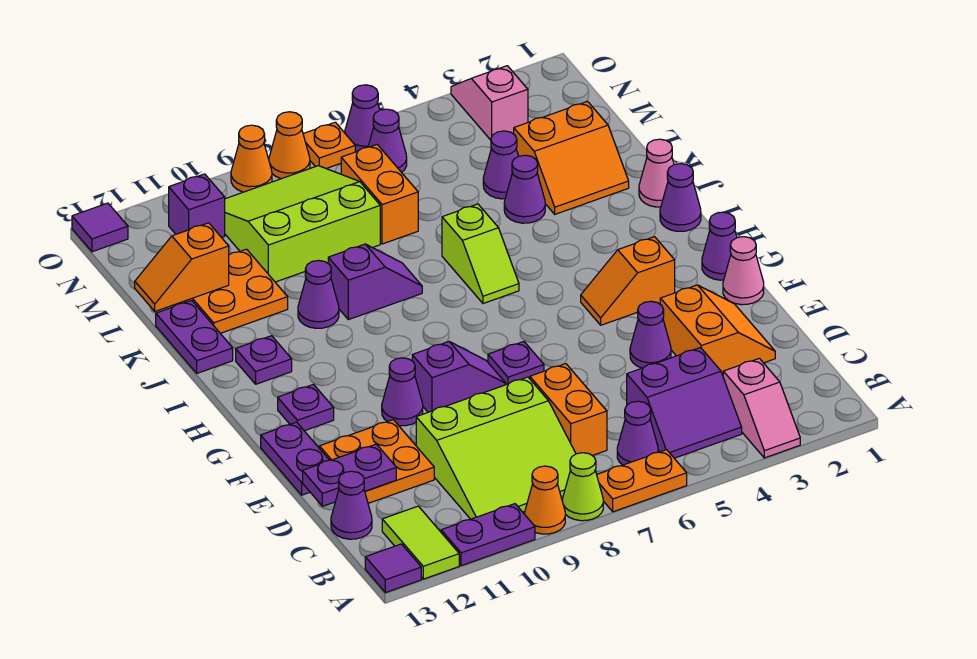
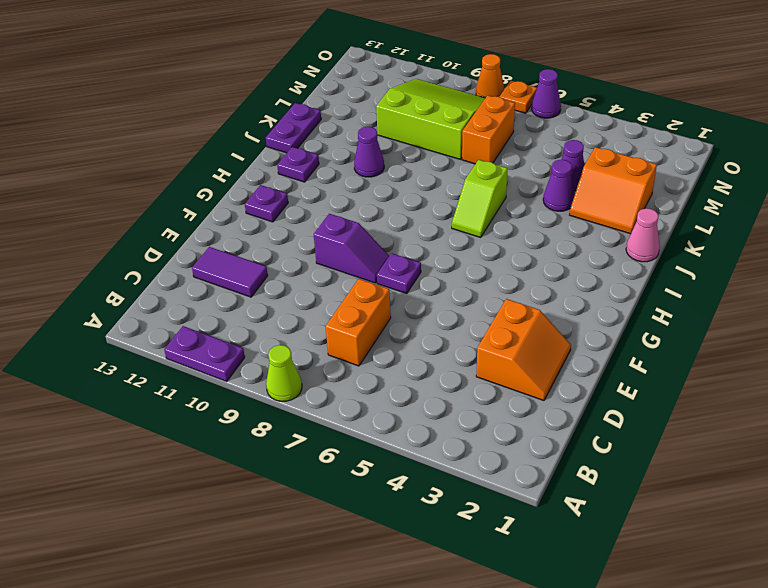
purple 1x2 tile [192,247,268,297] -> orange 2x2 plate [319,420,434,503]
none -> pink 1x2 slope [723,358,800,458]
none -> orange 1x2 plate [597,450,687,512]
none -> orange 1x1 cone [525,466,565,534]
none -> lime 1x2 tile [382,506,459,579]

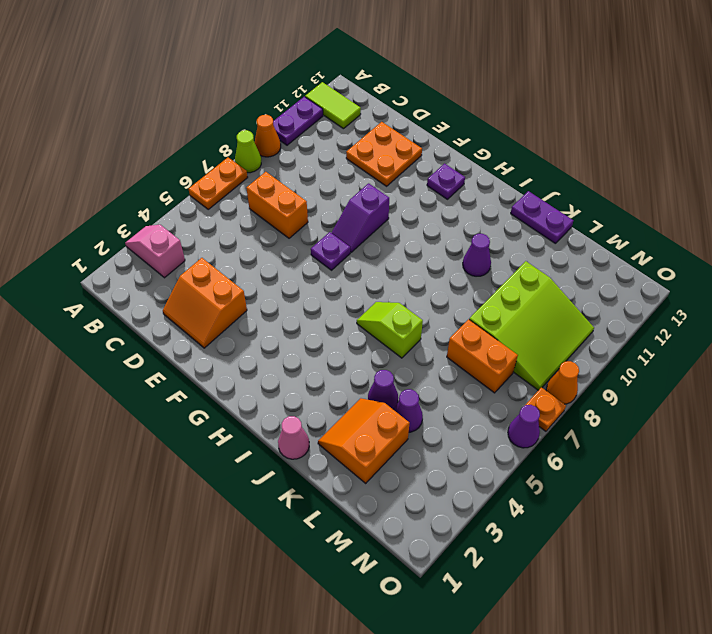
none -> purple 1x1 tile [365,544,421,593]
none -> purple 2x2 slope [627,348,742,458]
none -> purple 1x1 cone [617,401,658,465]
none -> lime 3x3 slope [416,377,576,519]

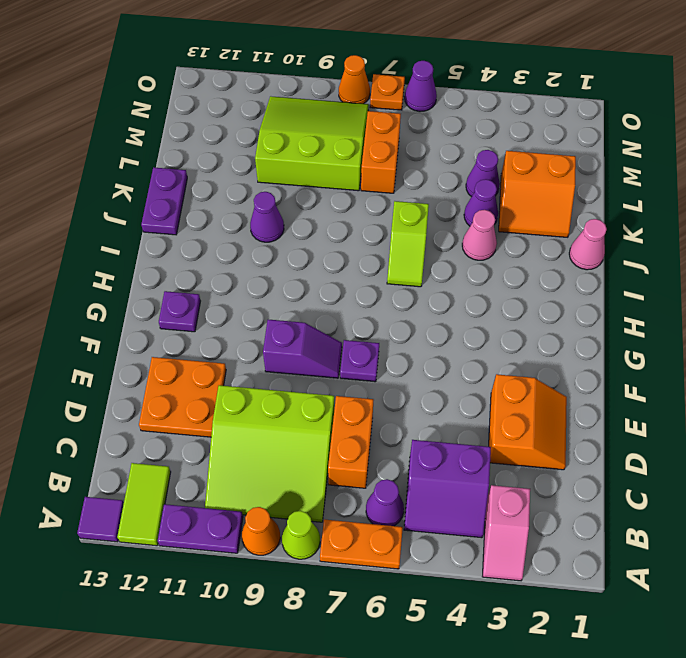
pink 1x1 cone [462,210,497,260] -> pink 1x1 cone moved to [723,237,764,305]
none -> purple 1x1 cone [331,471,372,539]
none -> purple 1x1 cone [630,301,671,368]
none -> purple 1x2 plate [261,422,329,495]
none -> purple 1x1 cone [382,358,423,426]

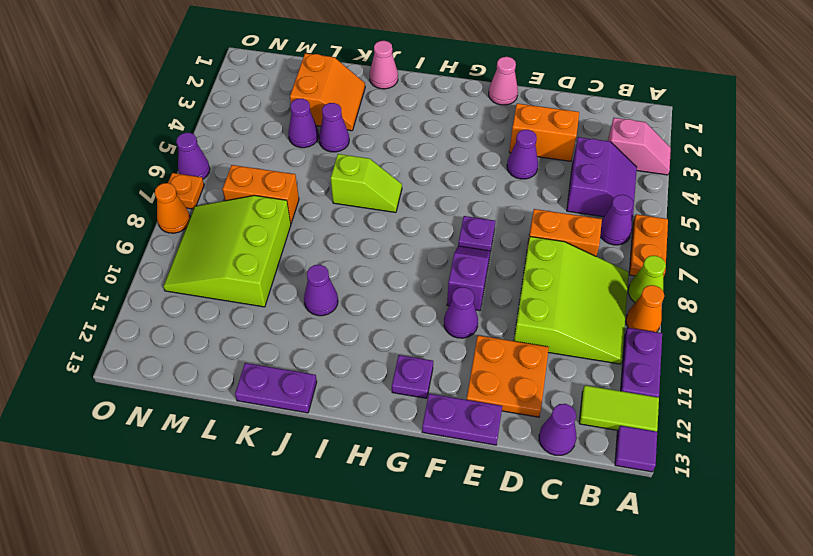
none -> purple 1x1 cone [702,212,737,280]
none -> orange 1x2 slope [581,237,675,325]
none -> purple 1x1 cone [660,164,701,231]
none -> purple 1x1 plate [236,336,292,384]

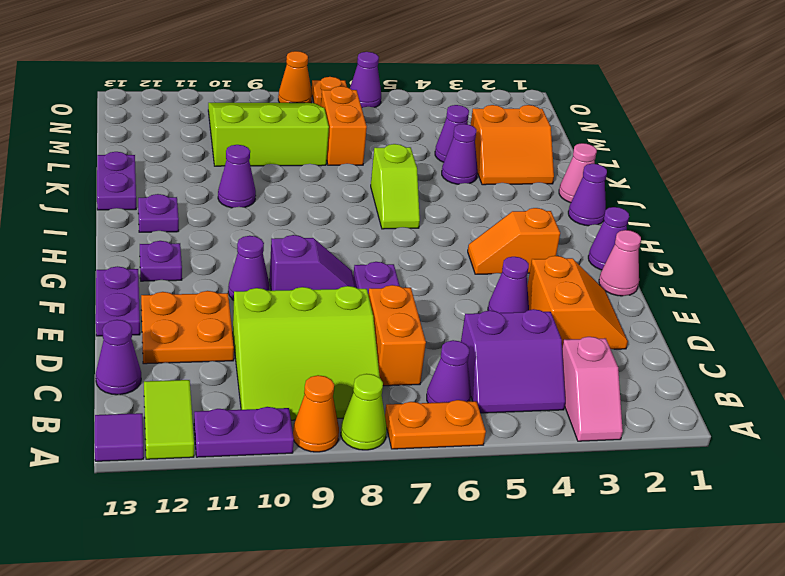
none -> purple 1x2 slope [328,244,422,320]
none -> orange 2x2 plate [184,249,288,333]
none -> pink 1x2 slope [451,66,528,140]
none -> purple 1x1 cone [368,109,407,172]

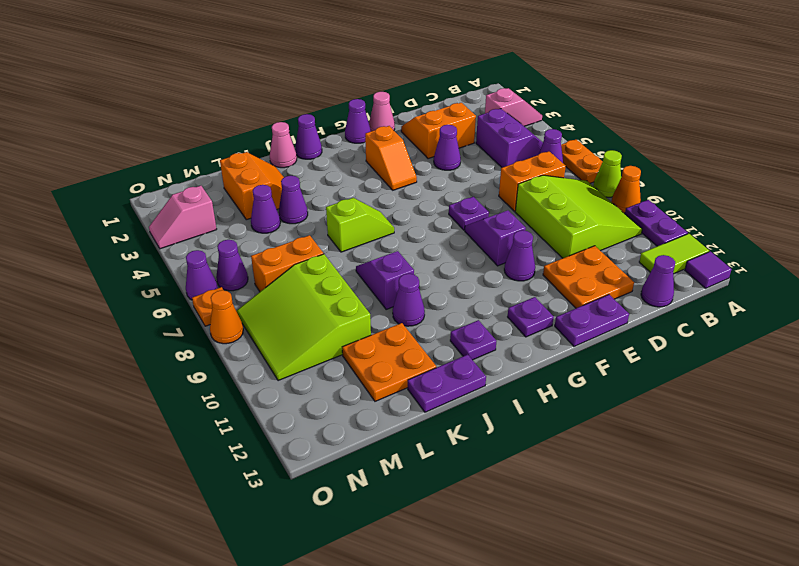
none -> purple 1x1 brick [169,174,225,238]
none -> orange 1x1 cone [231,125,272,192]
none -> purple 1x1 tile [72,203,128,252]
none -> purple 1x2 plate [303,444,396,506]

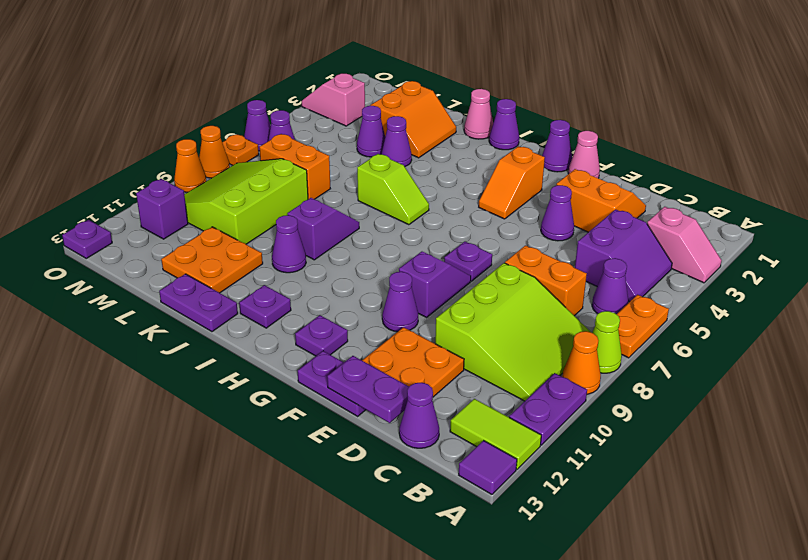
purple 1x2 plate [327,356,409,423] -> purple 1x2 plate turned to [303,444,396,506]
purple 1x1 plate [62,220,112,258] -> purple 1x1 tile [72,203,128,252]
none -> orange 1x2 slope [135,223,229,311]

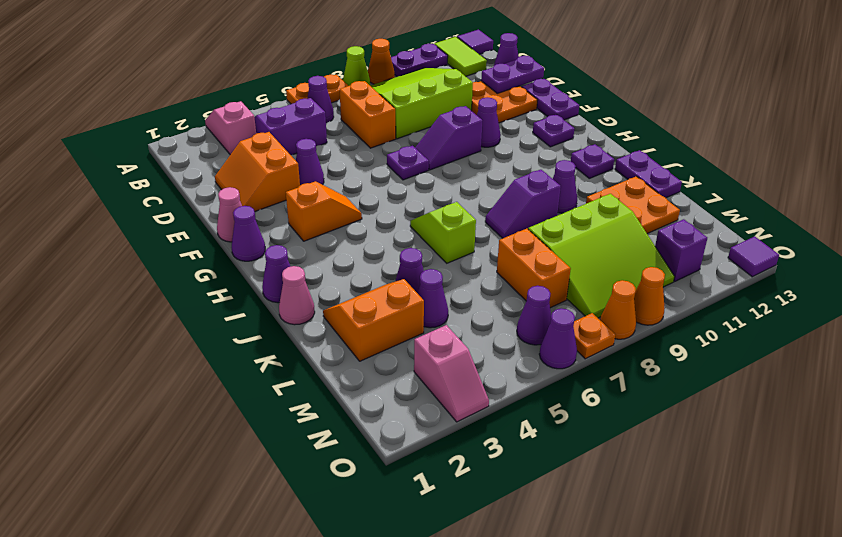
none -> orange 1x2 slope [135,223,229,311]

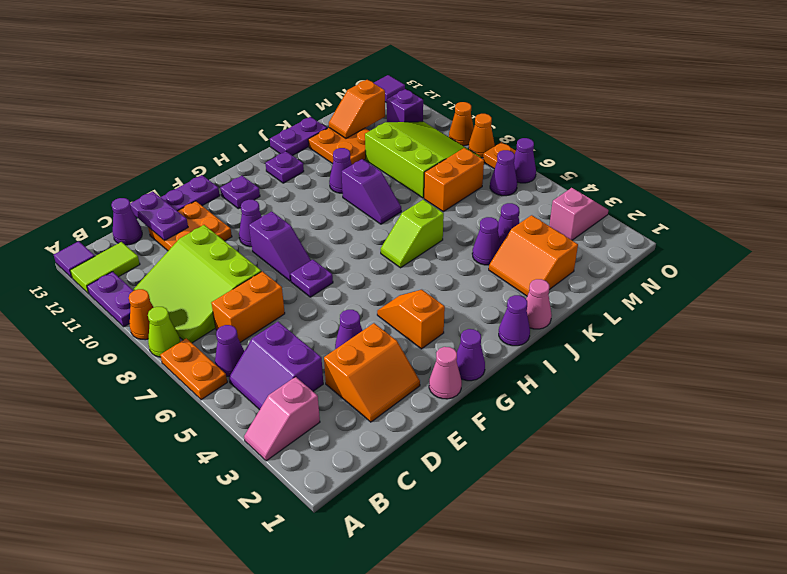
orange 1x2 slope [329,80,385,138] -> orange 1x2 slope turned to [135,223,229,311]

